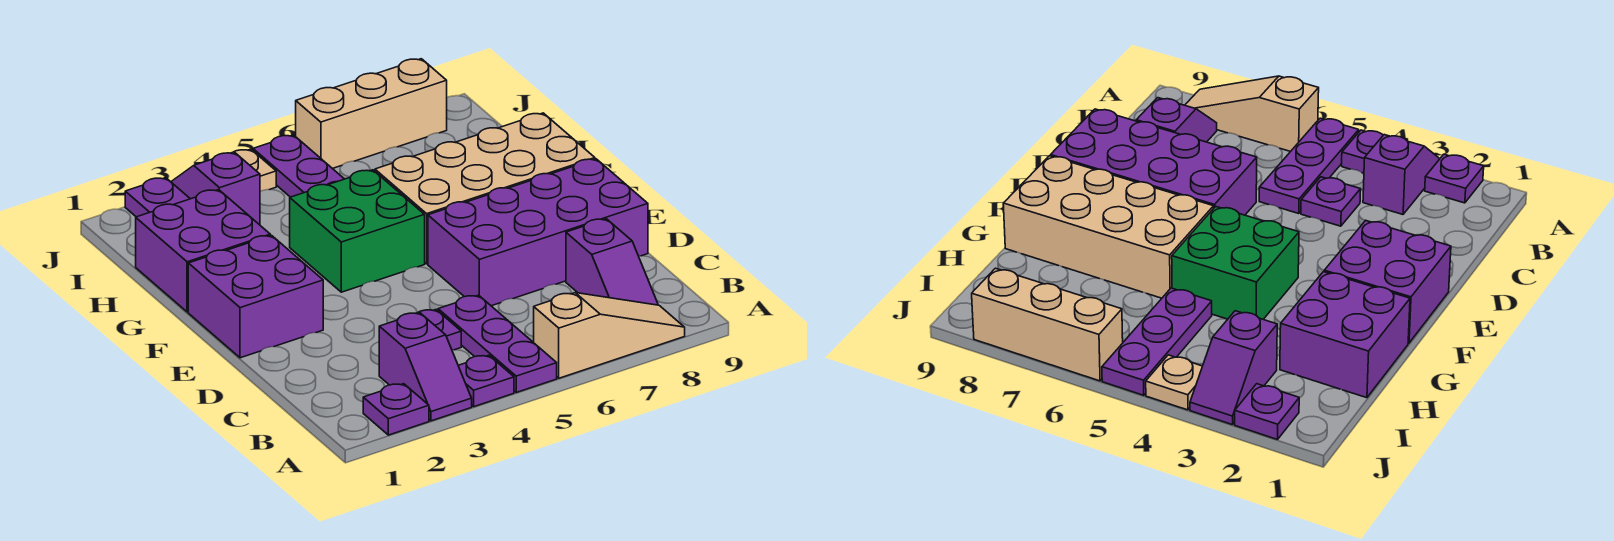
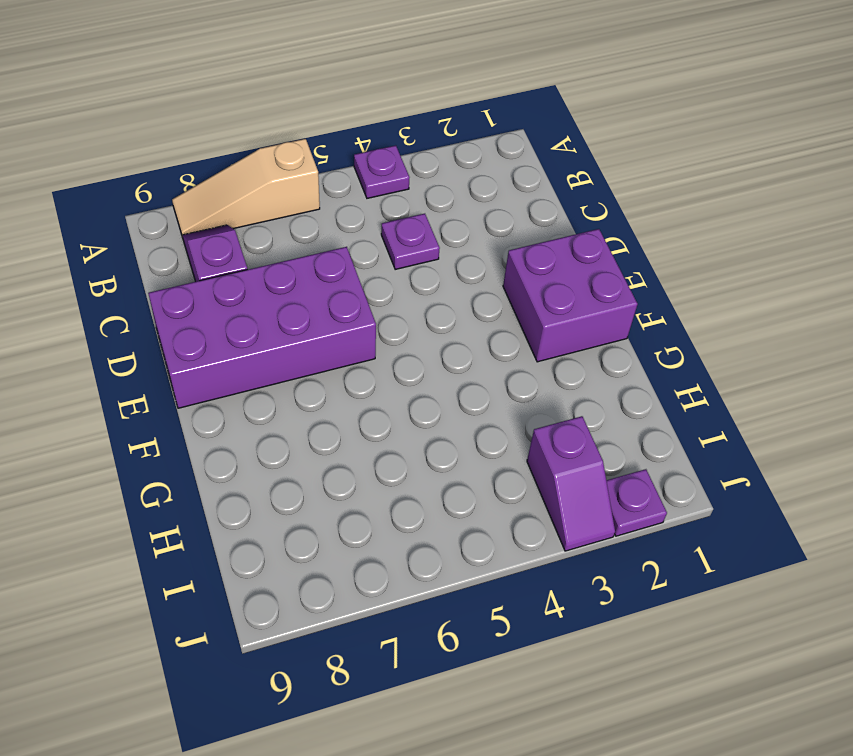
none -> purple 1x1 plate [363,384,429,435]
none -> purple 1x2 slope [379,313,472,421]
none -> purple 1x3 plate [438,295,557,392]

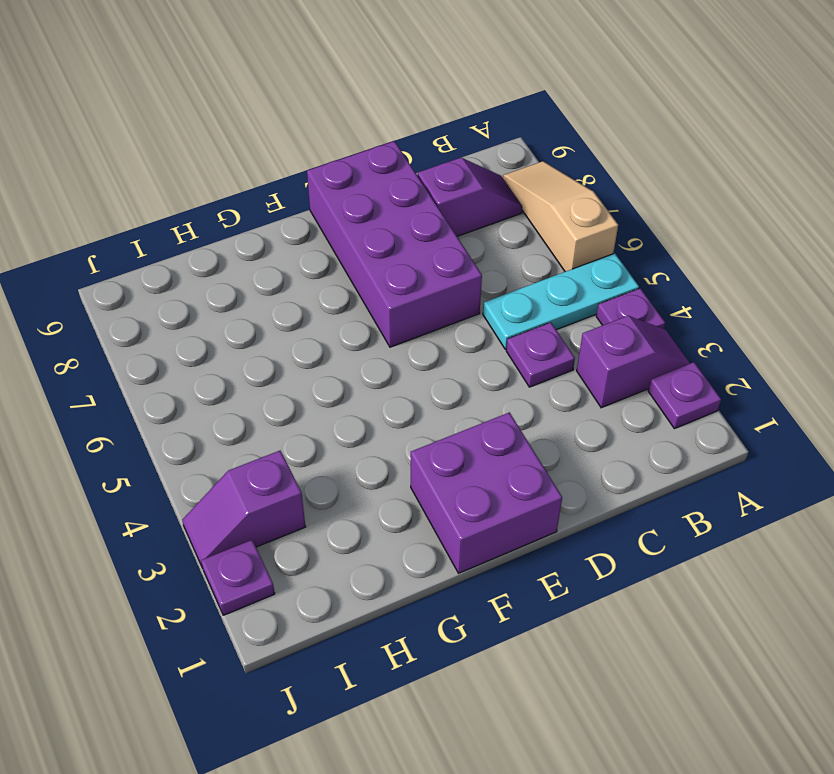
cyan 1x3 plate [483,253,639,349] -> purple 1x3 plate [438,295,557,392]
none -> green 2x2 brick [290,170,425,292]
none -> tan 2x4 brick [375,113,595,264]
none -> purple 2x2 brick [136,190,270,312]

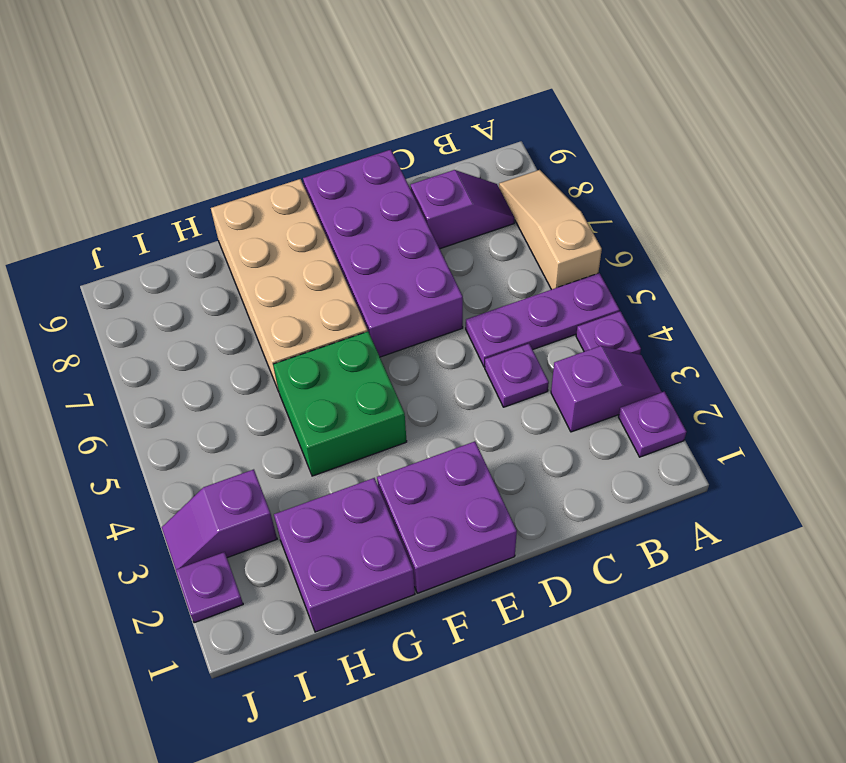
none -> purple 1x3 plate [253,135,344,197]
none -> tan 1x1 plate [234,149,276,191]
none -> tan 1x3 brick [296,59,447,169]

